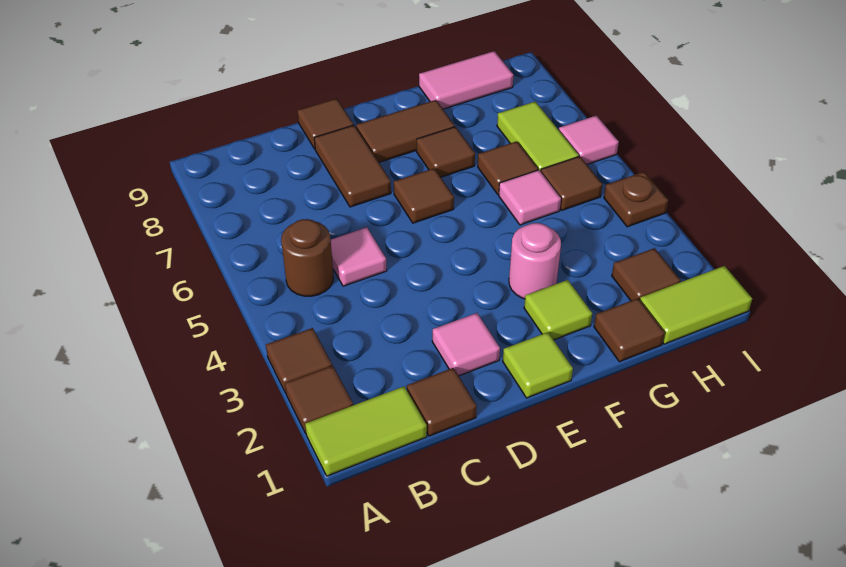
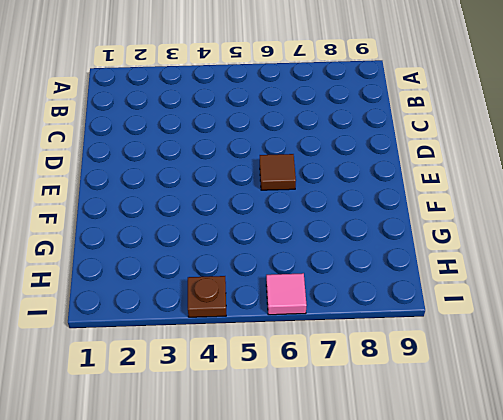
none -> lime 1x2 tile [305,386,427,476]
none -> brown 1x1 tile [285,366,353,433]
none -> brown 1x1 tile [266,328,332,393]

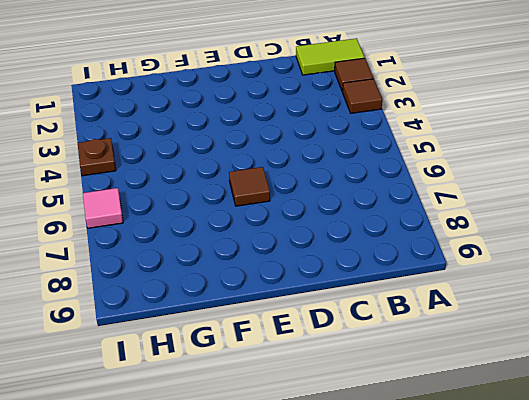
none -> brown 1x1 round brick [281,219,333,296]
none -> brown 1x1 tile [407,368,477,436]
none -> pink 1x1 tile [331,227,387,286]

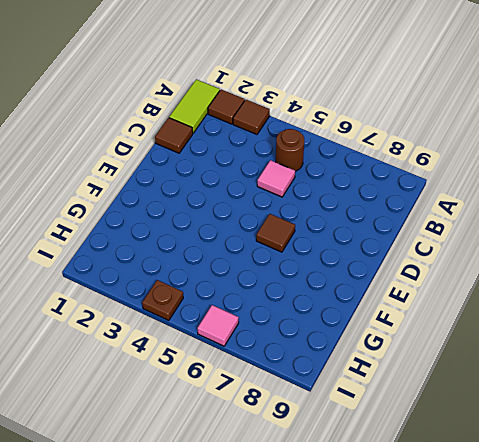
none -> pink 1x1 tile [432,313,500,376]
none -> brown 1x2 tile [314,125,391,207]
none -> brown 1x1 tile [298,98,354,149]

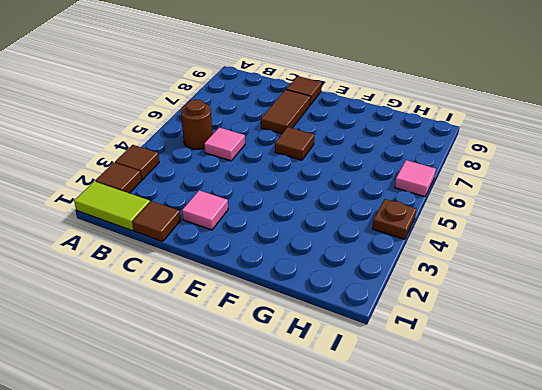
none -> lime 1x1 tile [503,332,573,398]
none -> brown 1x2 tile [356,100,455,162]
none -> lime 1x1 tile [524,280,592,340]

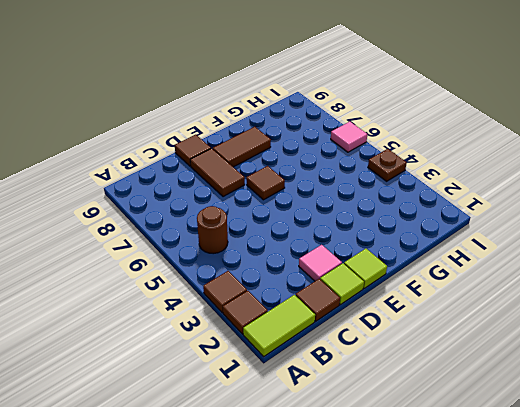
lime 1x1 tile [320,263,364,305] -> lime 1x1 tile moved to [524,280,592,340]
none -> pink 1x1 tile [331,227,387,286]
none -> pink 1x1 round brick [509,223,561,299]
none -> brown 1x1 tile [417,127,475,177]

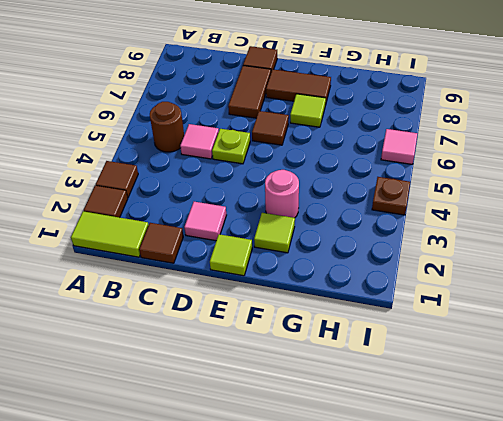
lime 1x1 plate [212,129,250,164] -> none
lime 1x1 tile [290,94,326,127] -> brown 1x1 tile [417,127,475,177]
none -> brown 1x1 tile [594,298,665,362]
none -> pink 1x1 tile [499,170,561,225]
none -> brown 1x1 tile [478,141,538,195]

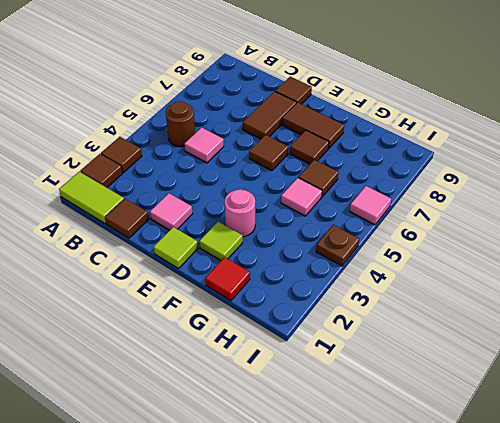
red 1x1 tile [205,257,250,301] -> brown 1x1 tile [594,298,665,362]
none -> pink 1x2 tile [419,51,513,109]
none -> lime 1x2 tile [640,266,752,344]
none -> brown 1x1 tile [612,248,681,301]

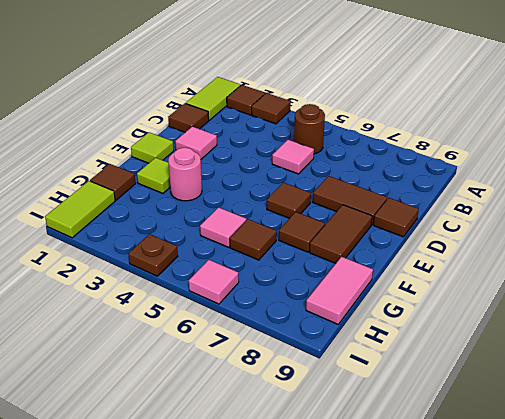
none -> brown 1x1 tile [612,248,681,301]
none -> brown 1x1 tile [541,156,602,210]
none -> lime 1x2 tile [497,102,579,171]

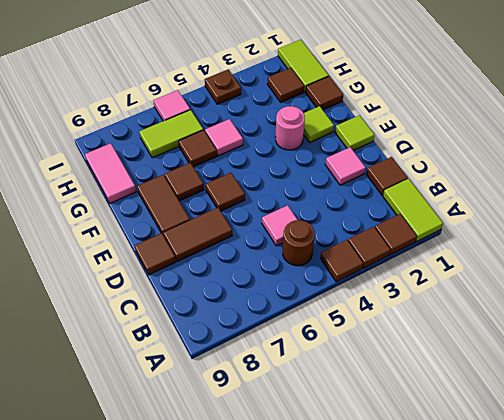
brown 1x1 tile [320,240,363,282] -> brown 1x1 tile moved to [541,156,602,210]

